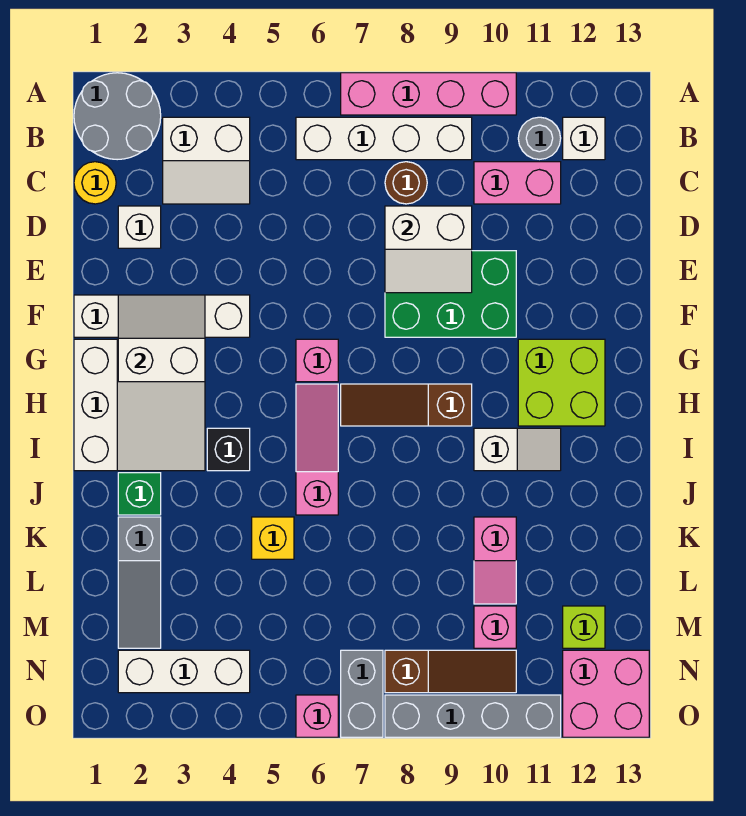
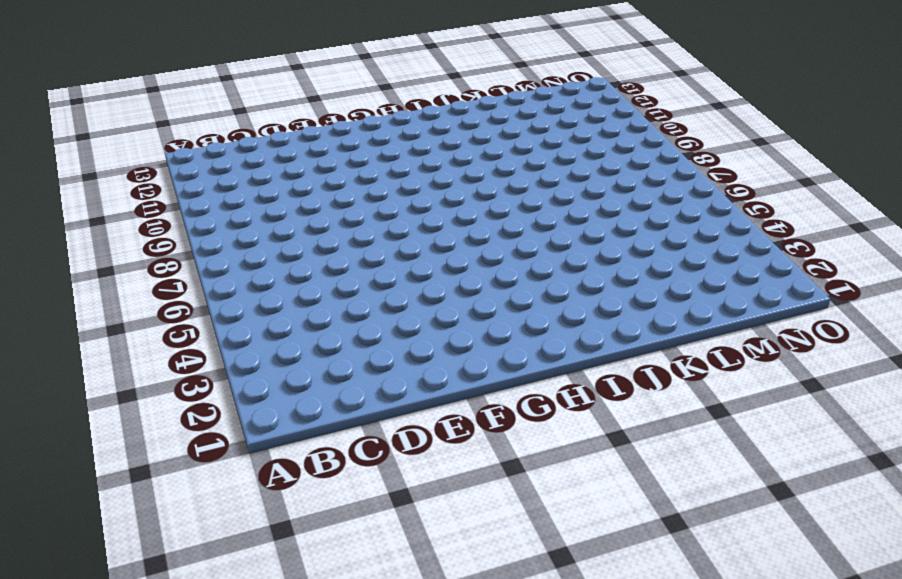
none -> grey 2x2 round brick [74,73,161,160]
none -> pink 1x4 brick [341,73,516,115]
none -> white 2x2 slope [163,117,250,204]
none -> white 1x4 brick [296,117,472,160]

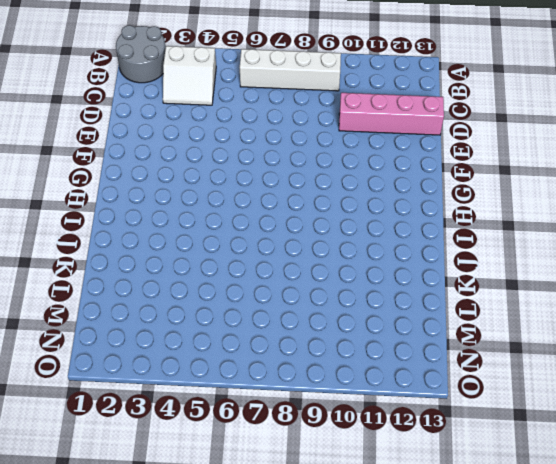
pink 1x4 brick [339,93,444,135] -> pink 1x4 brick moved to [341,73,516,115]
none -> grey 1x1 round brick [518,117,561,159]
none -> white 1x1 brick [563,117,605,160]
none -> yellow 1x1 round brick [74,162,116,204]
none -> brown 1x1 round brick [385,162,427,204]

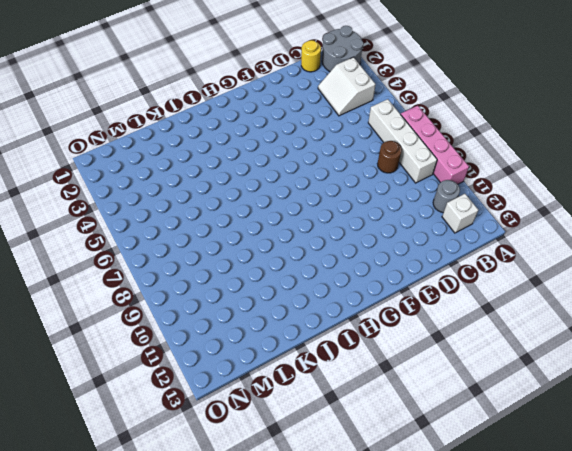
none -> pink 1x2 brick [474,162,561,204]
none -> white 1x1 brick [118,206,161,248]
none -> green 2x3 brick [385,251,516,337]
none -> white 1x4 brick [74,295,250,337]

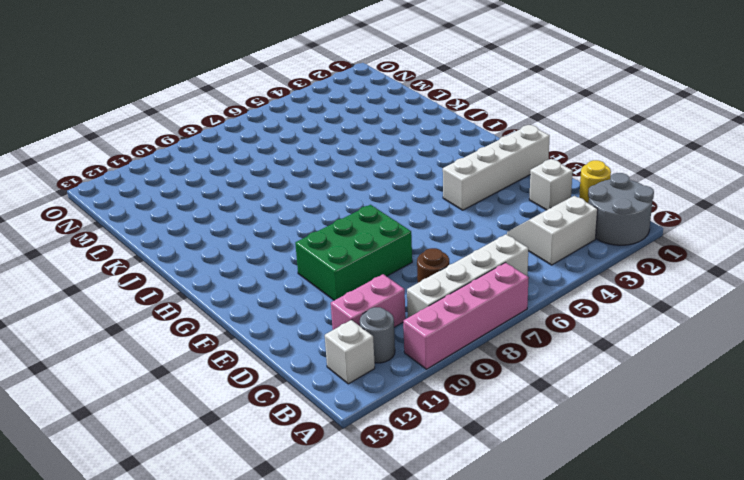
none -> white 3x3 slope [74,339,205,471]
none -> pink 1x1 brick [296,339,338,382]
none -> lime 2x2 brick [518,339,605,426]
none -> pink 1x3 slope [296,384,338,515]

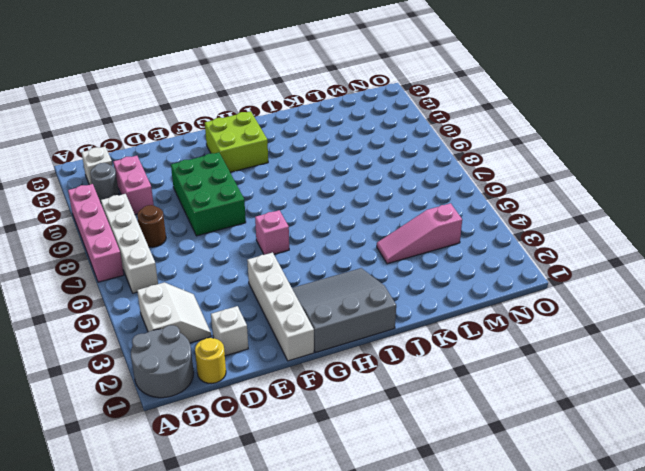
grey 3x3 slope [292,268,396,353] -> white 3x3 slope [74,339,205,471]
pink 1x3 slope [377,203,462,264] -> pink 1x3 slope moved to [296,384,338,515]
none -> brown 1x3 slope [341,384,472,426]
none -> black 1x1 brick [207,428,250,471]
none -> white 1x2 slope [474,428,561,471]
none -> green 1x1 brick [118,473,161,515]

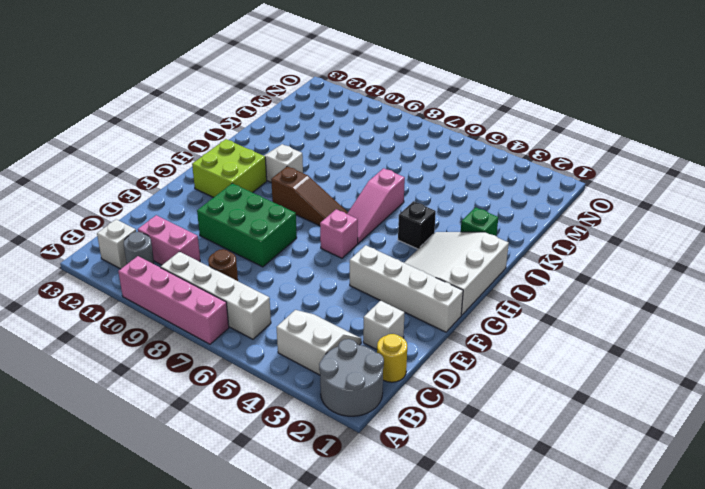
none -> grey 1x3 slope [118,517,161,648]
none -> yellow 1x1 brick [252,517,294,559]
none -> pink 1x2 slope [474,517,516,604]
none -> pink 1x1 brick [474,606,516,648]

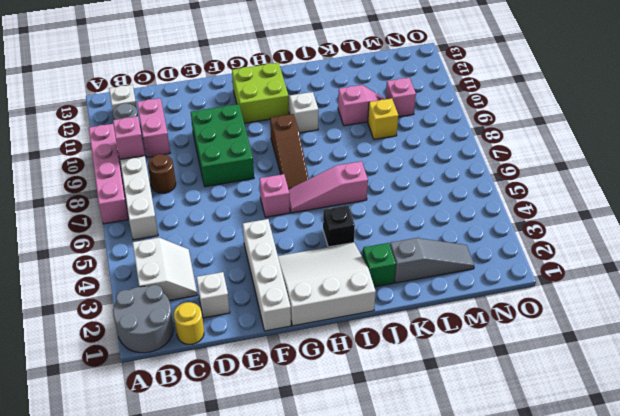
pink 1x1 brick [113,116,145,160] -> pink 1x1 brick moved to [296,695,338,737]
yellow 1x1 brick [368,98,398,139] -> yellow 1x1 brick moved to [252,517,294,559]
none -> lime 1x1 brick [563,606,605,648]
none -> white 1x3 brick [118,650,250,693]
none -> grey 1x2 brick [341,650,383,737]
none -> brown 1x3 slope [385,650,516,693]

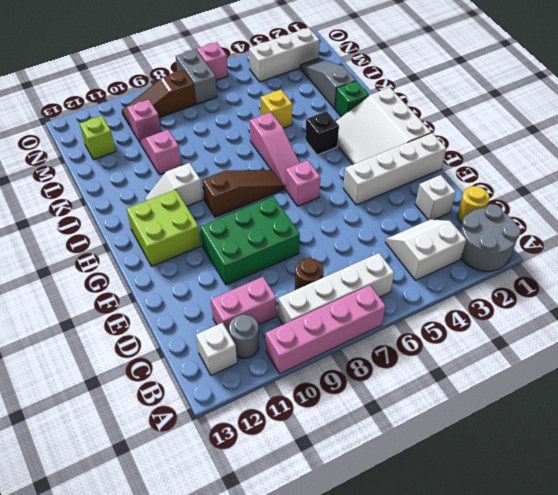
none -> pink 2x2 brick [563,650,649,737]
none -> grey 1x4 brick [385,695,561,737]
none -> white 2x2 slope [385,206,472,293]
none -> white 2x2 slope [118,295,205,382]

